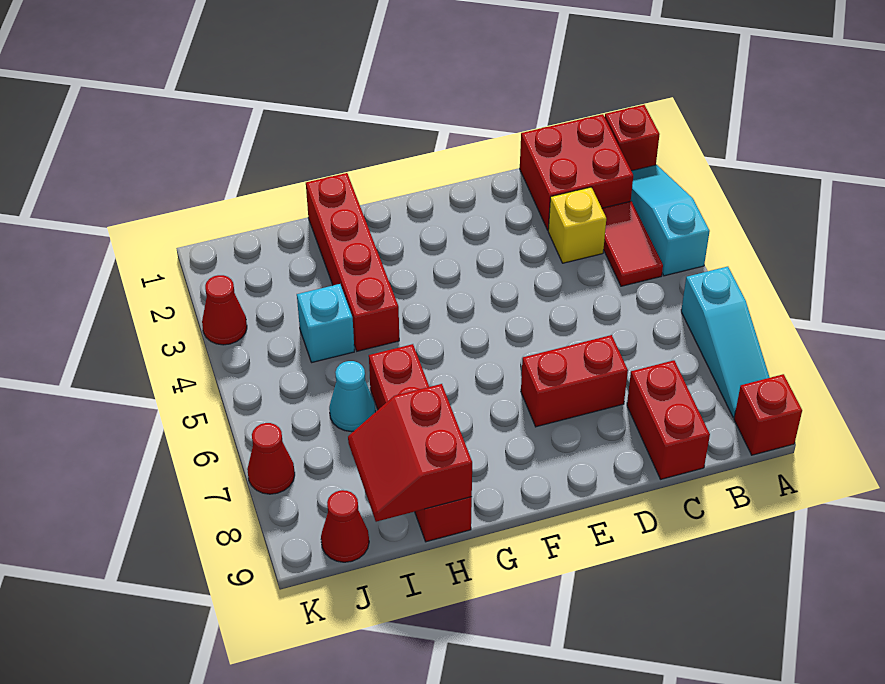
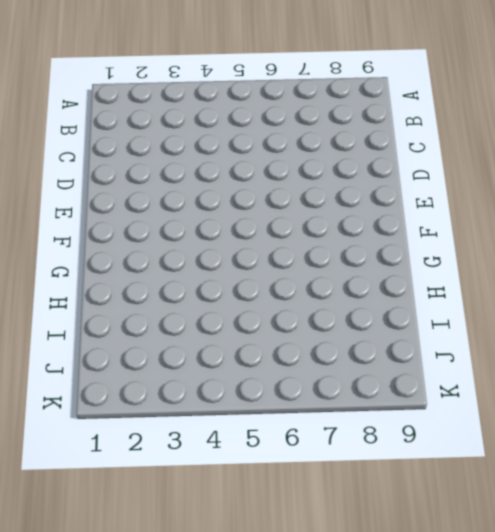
none -> red 1x1 brick [605,105,660,171]
none -> cyan 1x3 slope [631,165,710,276]
none -> cyan 1x3 slope [681,267,770,417]

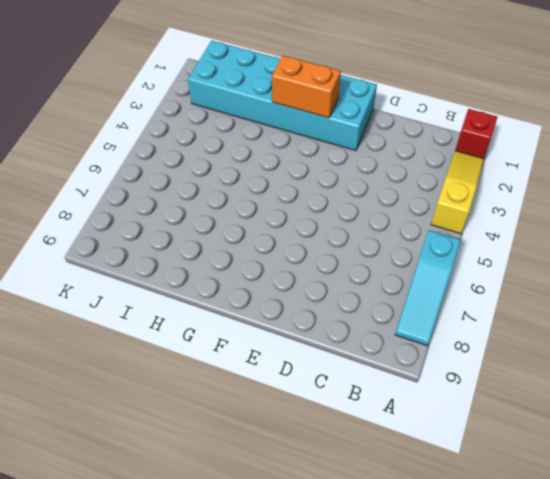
yellow 1x3 slope [431,151,484,234] -> cyan 1x3 slope [631,165,710,276]
cyan 2x6 brick [188,41,377,151] -> red 1x4 brick [306,173,399,351]
orange 1x2 brick [272,56,341,118] -> none
none -> red 1x1 brick [734,374,802,455]
none -> red 2x2 brick [520,114,633,230]
none -> red 1x2 tile [602,201,663,286]

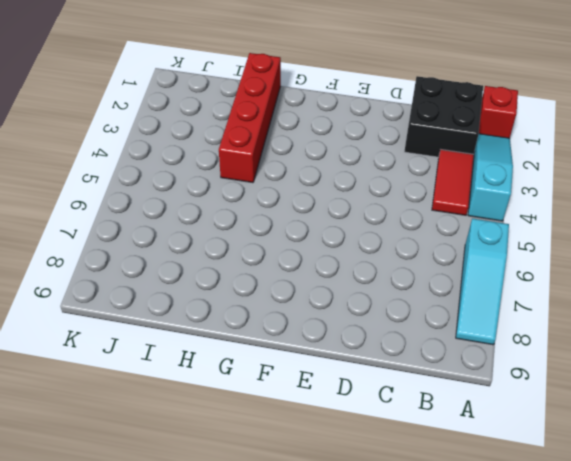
black 2x2 brick [404,76,483,157] -> red 2x2 brick [520,114,633,230]
none -> red 1x1 brick [734,374,802,455]
none -> yellow 1x1 brick [548,187,606,263]
none -> red 1x2 brick [627,360,710,479]

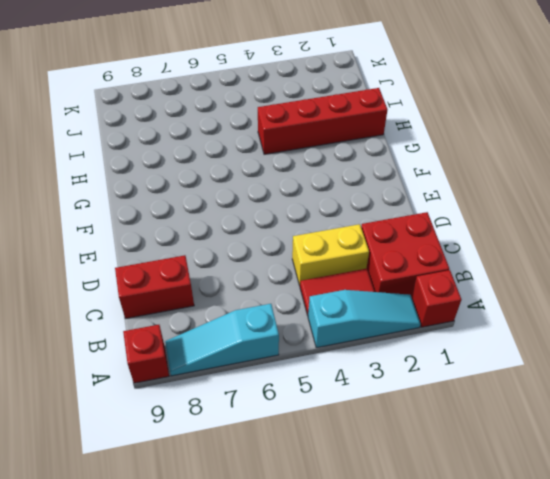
yellow 1x2 brick [292,224,369,286] -> yellow 1x1 brick [548,187,606,263]
none -> red 1x2 brick [521,335,628,427]
none -> red 1x4 brick [369,344,472,542]
none -> cyan 1x1 brick [297,284,354,362]

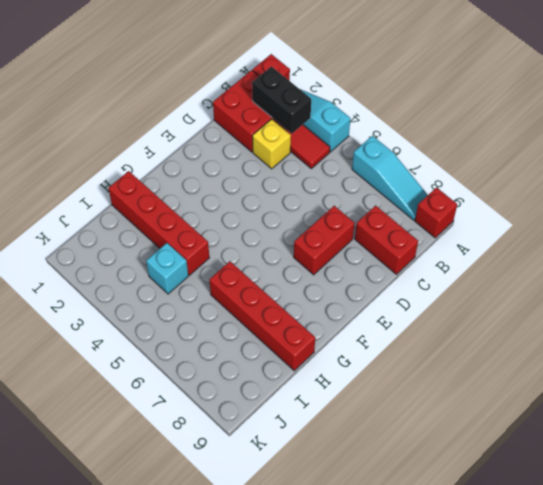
black 1x2 brick [252,66,311,134] -> none
none -> cyan 1x1 cone [329,361,375,432]
none -> red 1x1 cone [321,490,369,562]
none -> red 1x1 cone [202,275,247,345]

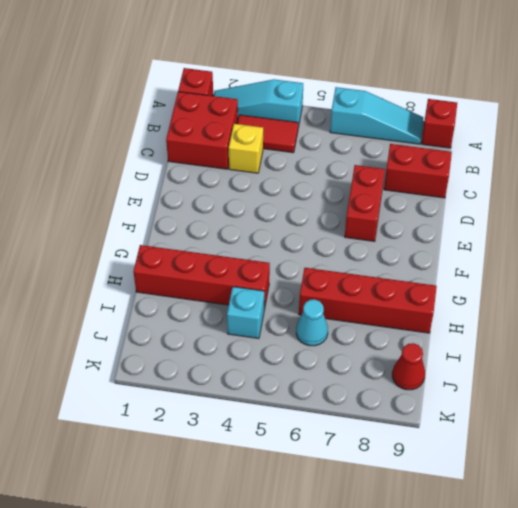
none -> red 1x1 cone [202,275,247,345]
none -> red 1x1 cone [247,423,295,494]
none -> red 2x2 slope [348,384,472,522]

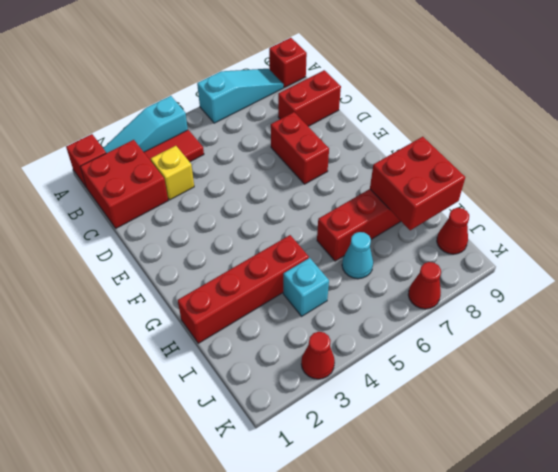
red 2x2 brick [370,137,465,230] -> red 2x2 slope [348,384,472,522]

